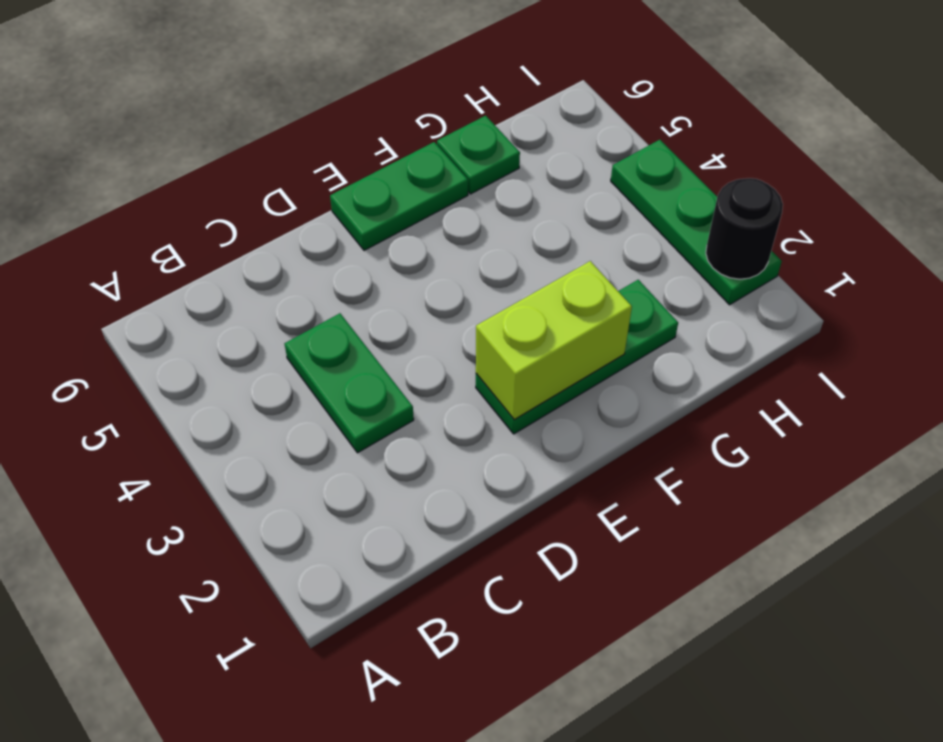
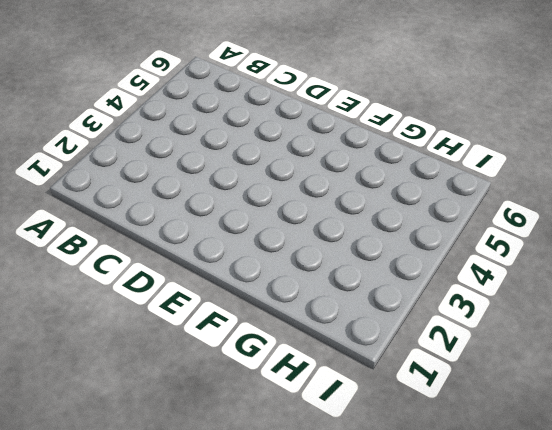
none -> green 1x2 plate [284,313,414,453]
none -> green 1x3 plate [476,280,678,434]

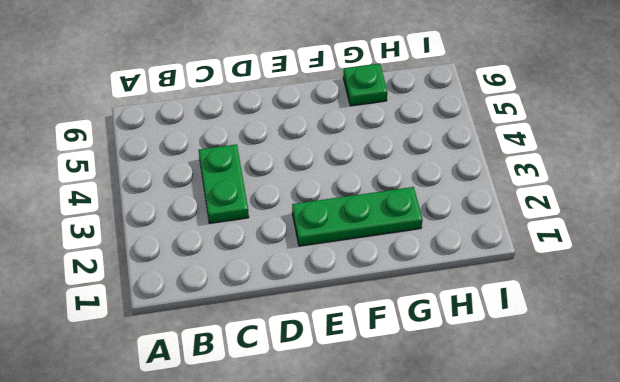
none -> green 1x2 plate [330,142,468,250]
none -> green 1x3 plate [611,140,782,305]

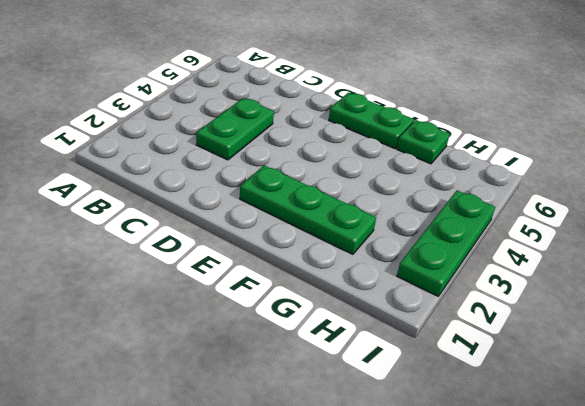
none -> lime 1x2 brick [476,261,632,419]
none -> black 1x1 round brick [706,178,783,279]

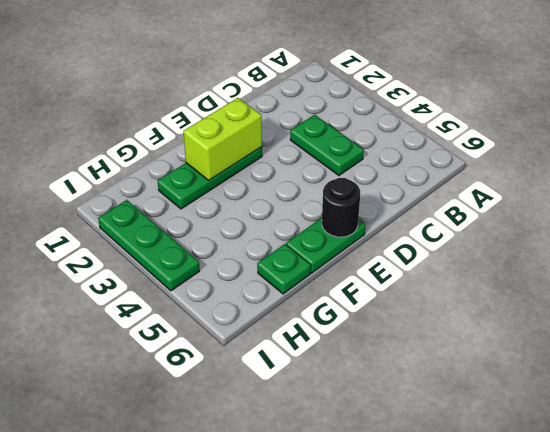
black 1x1 round brick [322,178,360,237] -> black 1x1 round brick moved to [706,178,783,279]

